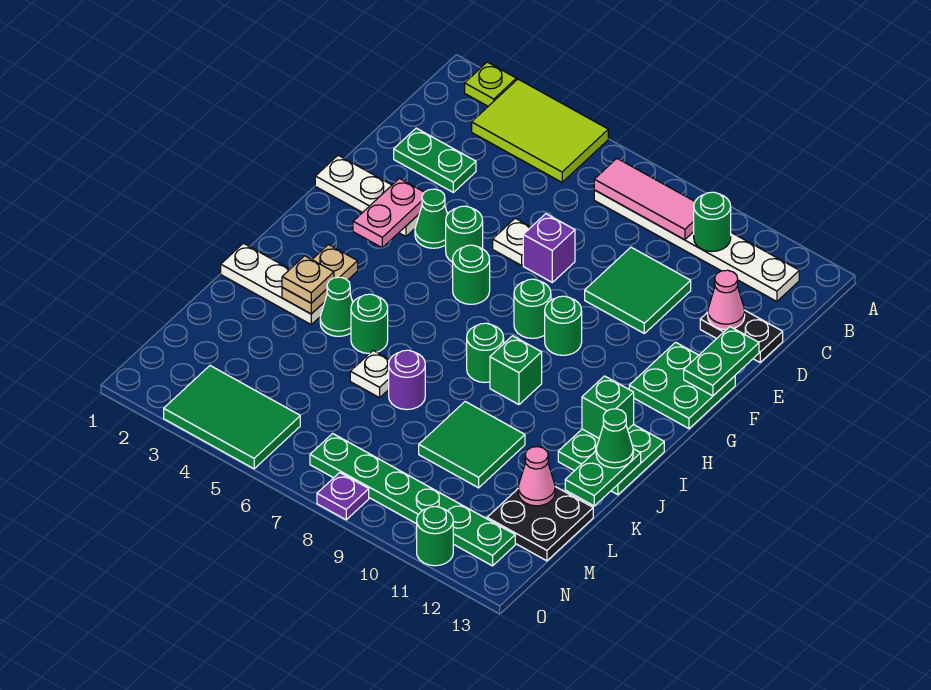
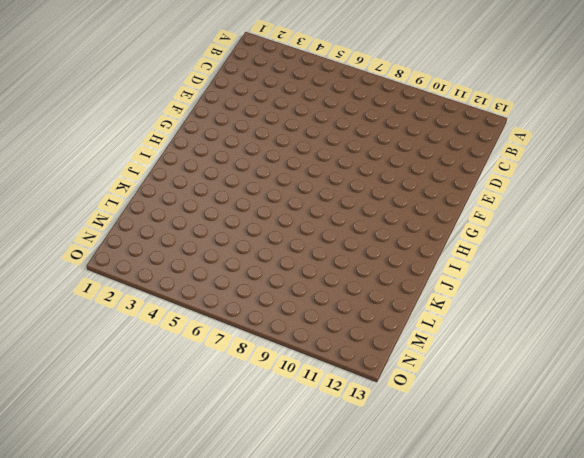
none -> lime 1x1 plate [465,62,516,106]
none -> lime 2x3 tile [472,79,608,182]
none -> white 1x6 plate [594,190,799,301]
none -> green 1x2 plate [394,128,476,192]

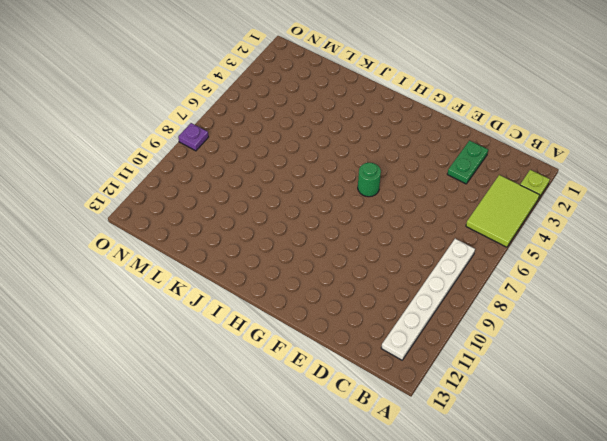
none -> green 2x2 tile [585,247,691,333]
none -> black 1x2 plate [700,310,783,362]
none -> white 1x1 plate [493,218,531,265]
none -> purple 1x1 brick [523,214,575,282]

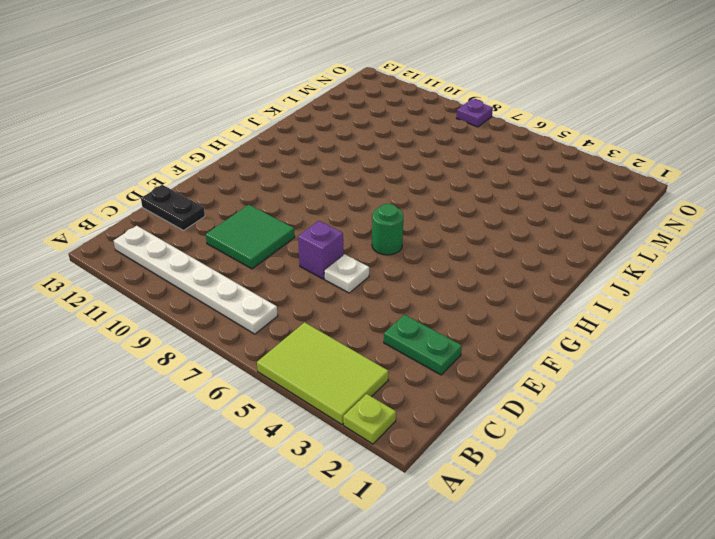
none -> white 1x3 plate [315,155,419,236]
none -> green 1x1 cone [415,189,448,248]
none -> green 1x1 round brick [446,206,483,262]
none -> green 2x2 plate [629,342,735,429]

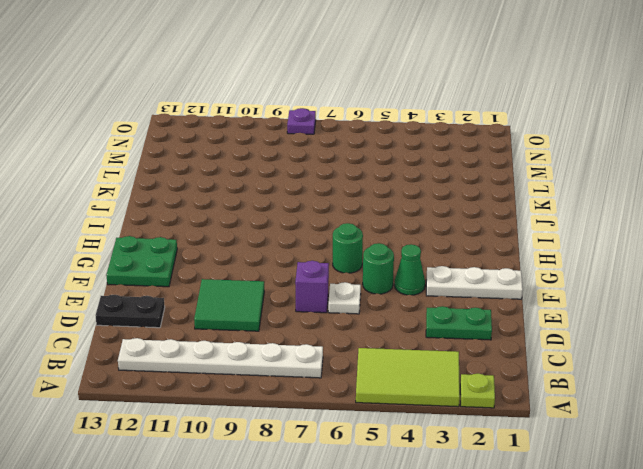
none -> green 1x1 round brick [514,279,551,338]
none -> green 1x1 round brick [545,296,582,355]
none -> green 1x1 round brick [467,323,504,383]
none -> green 1x1 brick [490,336,542,405]

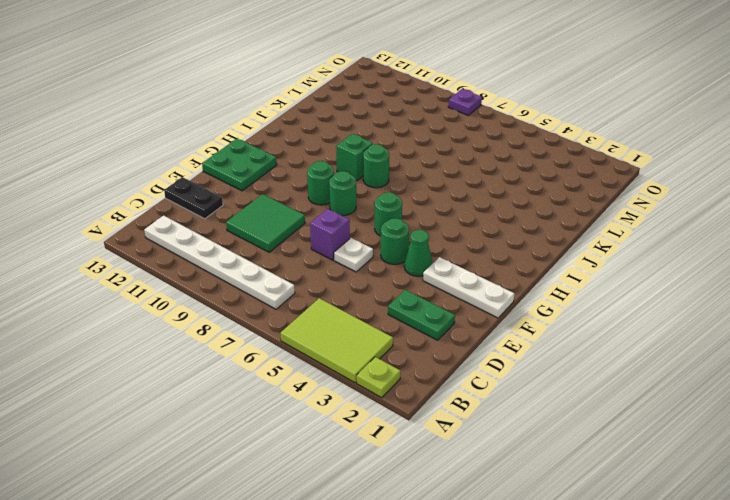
none -> green 2x2 plate [558,424,664,495]
none -> white 1x3 plate [221,243,325,324]
none -> green 1x1 cone [320,277,353,336]
none -> green 1x1 round brick [351,294,388,354]

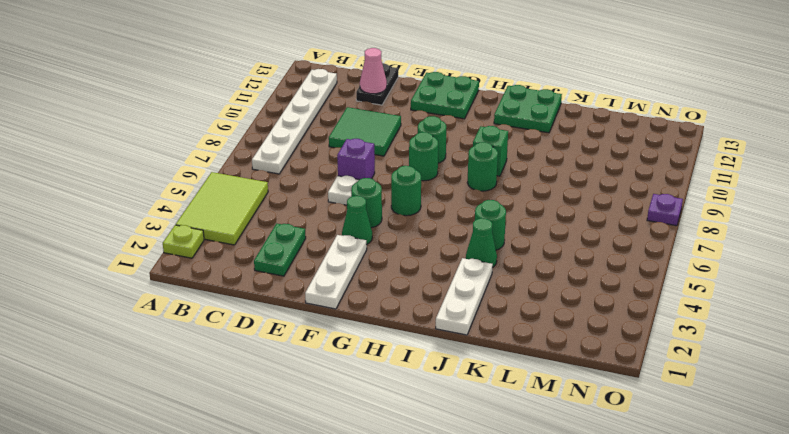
none -> white 1x1 plate [350,351,390,398]
none -> purple 1x1 round brick [389,350,425,410]
none -> green 2x2 tile [419,402,525,488]
none -> black 2x2 plate [487,487,593,561]

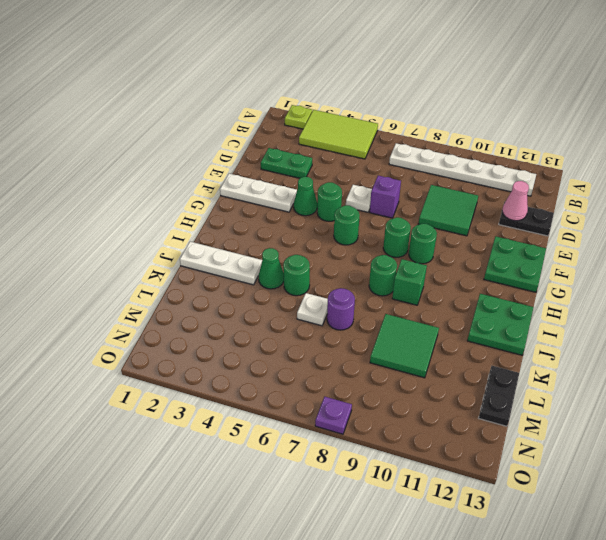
black 1x2 plate [479,366,519,426] -> black 2x2 plate [487,487,593,561]
none -> green 2x3 tile [164,366,300,469]
none -> green 1x6 plate [310,434,515,566]
none -> green 1x1 round brick [417,506,453,566]
none -> pink 1x3 tile [594,159,695,240]

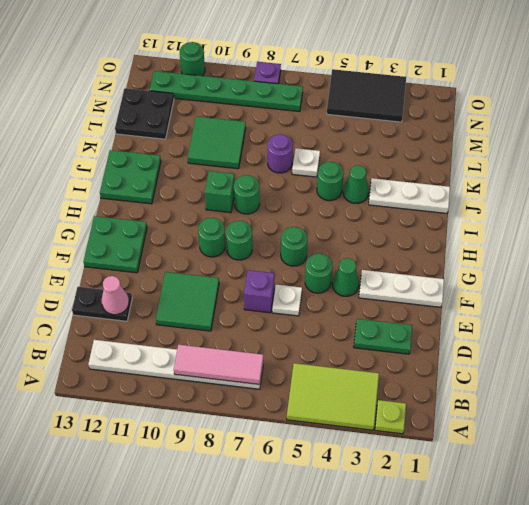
black 2x3 tile [327,69,406,122] -> green 2x3 tile [164,366,300,469]
none -> green 1x1 round brick [694,192,731,252]
none -> green 1x2 plate [684,327,759,396]
none -> pink 1x2 plate [353,179,424,248]
none -> tan 1x2 plate [282,245,358,314]

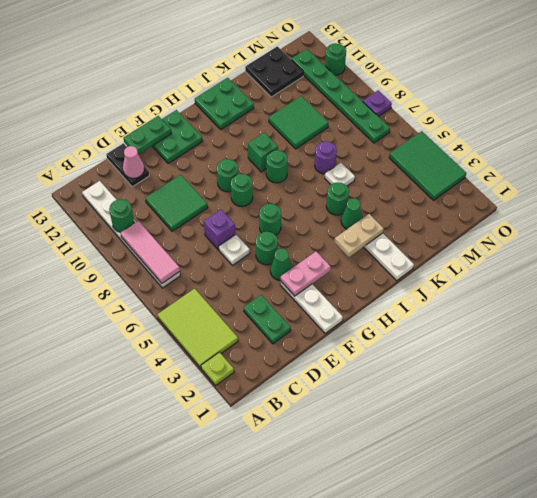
none -> green 1x1 brick [582,376,634,438]
none -> green 1x2 plate [565,449,641,506]
none -> pink 1x1 cone [518,447,555,506]
none -> tan 1x1 plate [282,256,334,303]

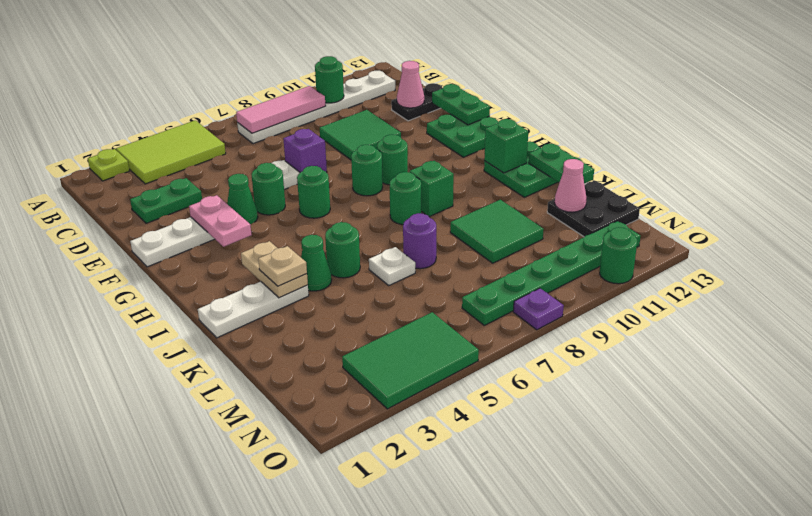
none -> green 1x1 cone [596,409,633,468]

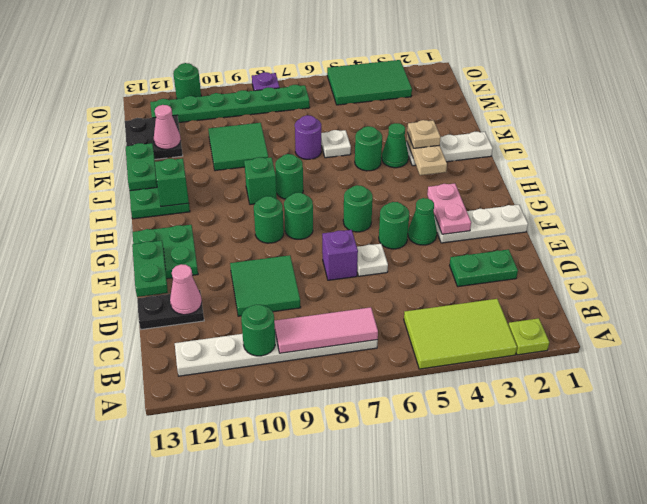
none -> green 1x1 cone [596,409,633,468]

